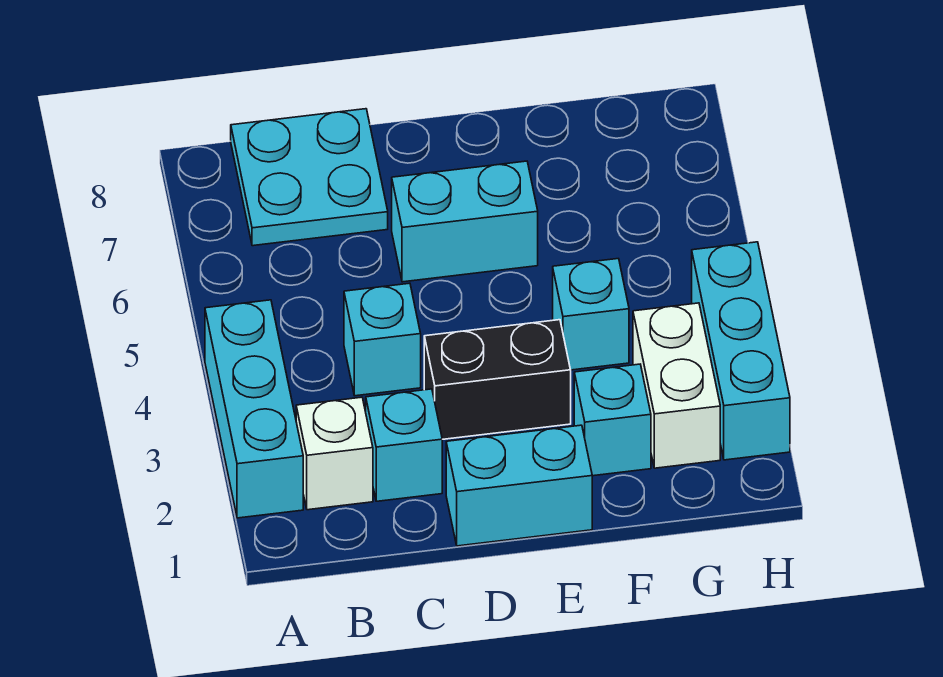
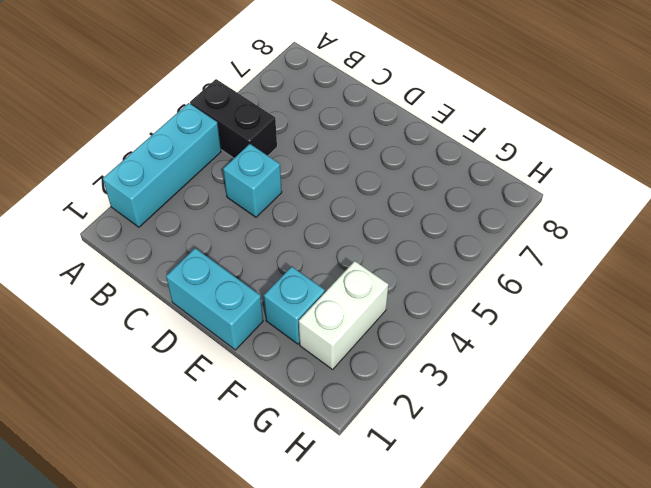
black 1x2 brick [190,79,277,158] -> black 1x2 brick moved to [424,320,571,439]
none -> white 1x1 brick [296,397,373,510]
none -> cyan 2x2 plate [231,109,388,246]
none -> cyan 1x1 brick [366,389,442,501]

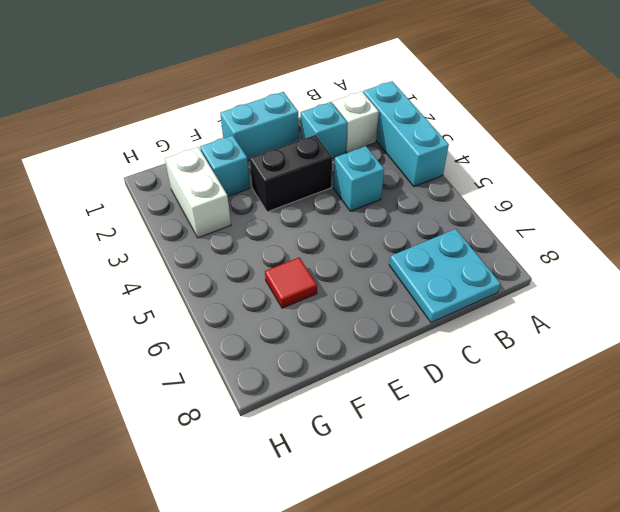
red 1x1 tile [265,257,317,308] -> none
none -> cyan 1x2 brick [392,161,538,282]
none -> cyan 1x1 brick [553,259,629,370]
none -> cyan 1x3 brick [692,242,790,460]

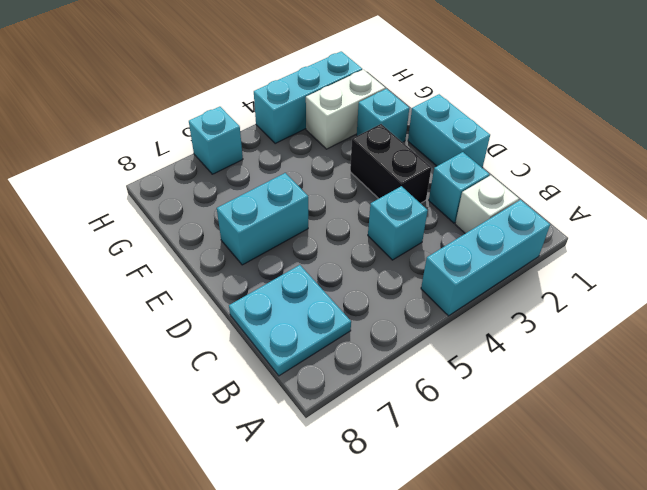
cyan 1x2 brick [217,173,308,265] -> cyan 1x2 brick turned to [392,161,538,282]
cyan 1x1 brick [189,107,243,174] -> cyan 1x1 brick moved to [553,259,629,370]

